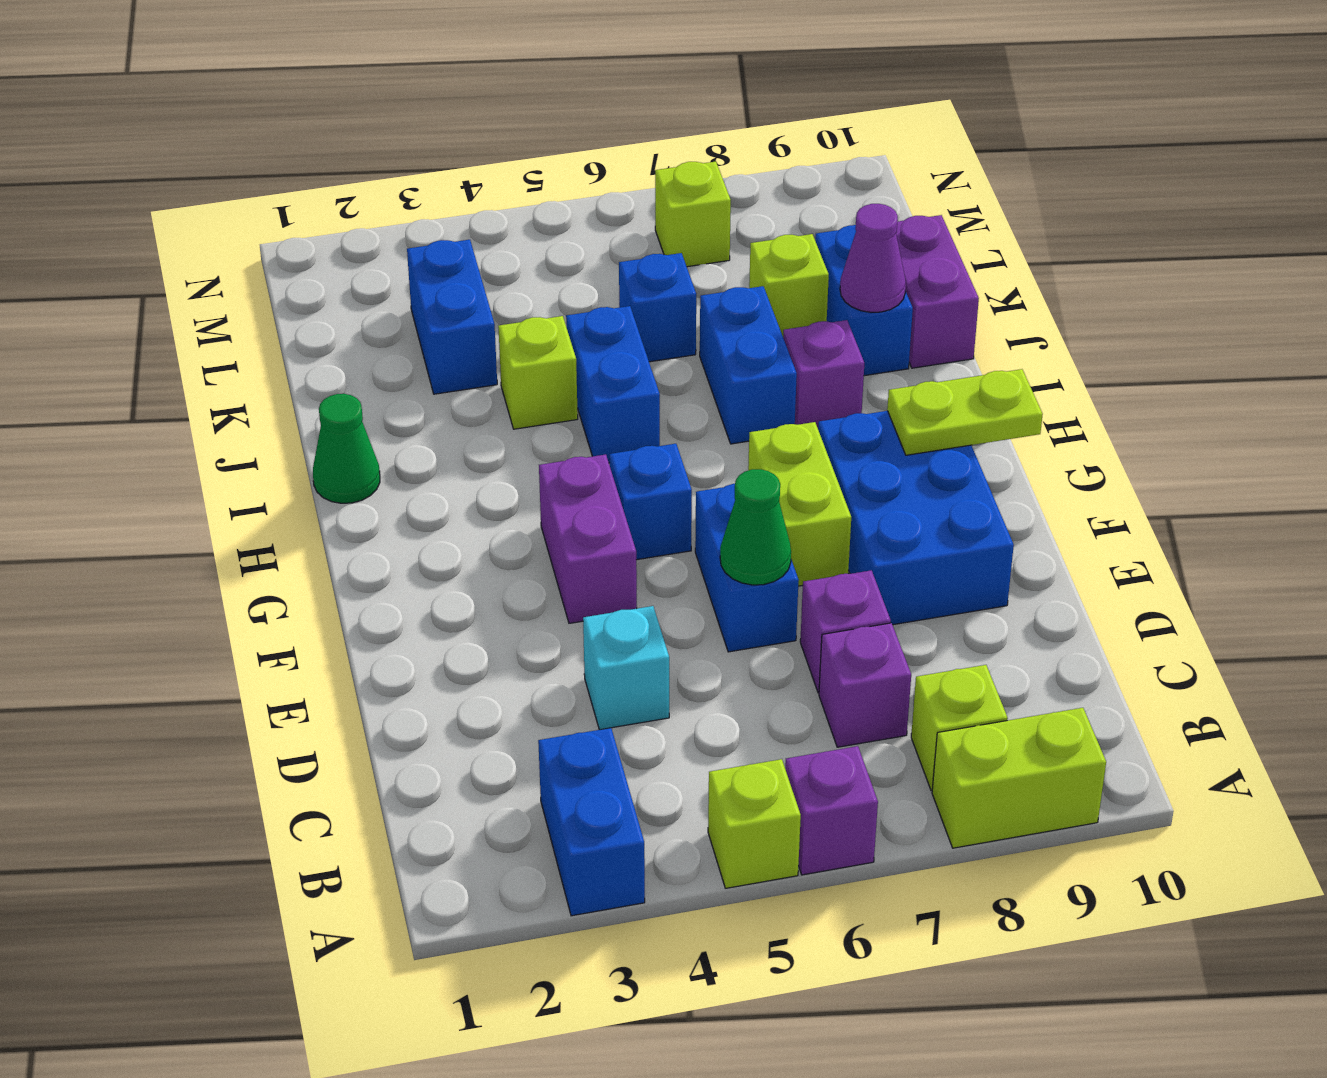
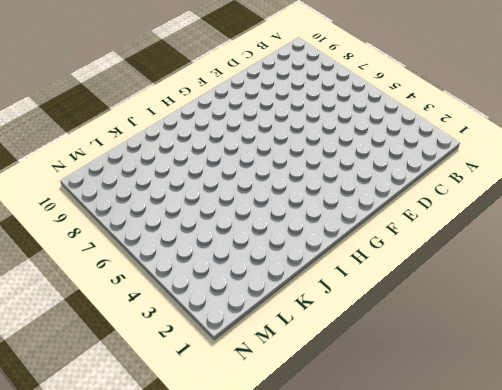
none -> blue 1x2 brick [538,728,645,916]
none -> lime 1x1 brick [708,759,801,888]
none -> purple 1x1 brick [785,746,878,875]

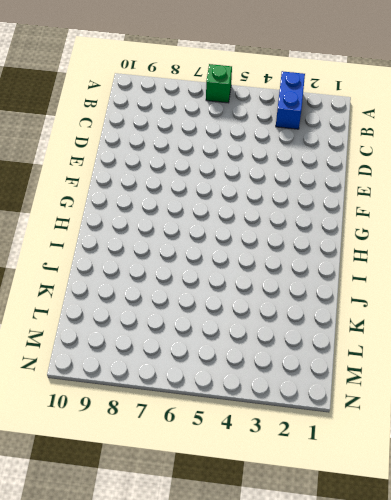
green 1x1 brick [206,64,232,103] -> purple 1x1 brick [785,746,878,875]
none -> lime 1x1 brick [708,759,801,888]
none -> lime 1x2 brick [932,708,1106,848]
none -> lime 1x1 brick [911,665,1008,791]

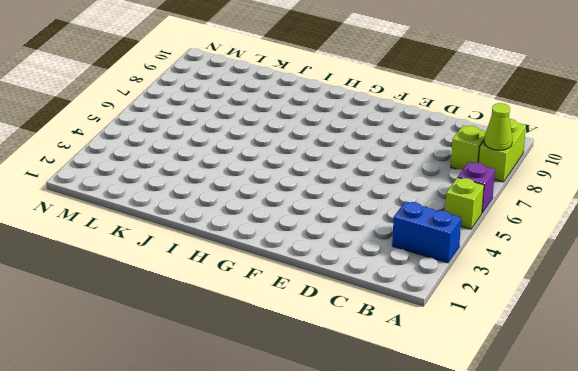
lime 1x1 cone [484,103,512,150] -> none
none -> purple 1x1 brick [819,623,911,747]
none -> cyan 1x1 brick [583,606,669,730]
none -> purple 1x1 brick [800,570,891,693]

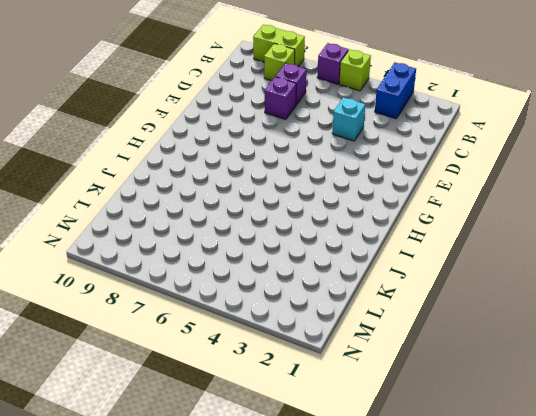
none -> blue 1x2 brick [695,484,799,652]
none -> blue 2x3 brick [818,411,1014,625]
none -> purple 1x2 brick [539,454,637,623]

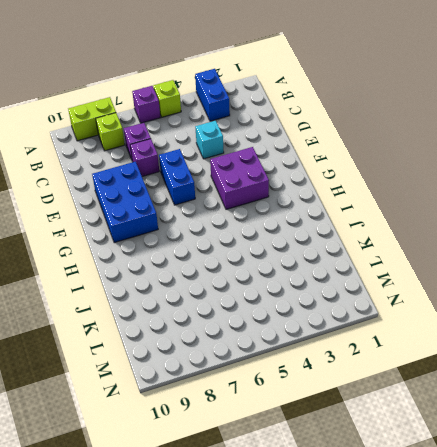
purple 2x2 brick [210,147,269,209] -> purple 1x2 brick [539,454,637,623]
none -> lime 1x2 brick [748,422,851,586]
none -> blue 1x1 brick [609,444,692,560]
none -> green 1x1 cone [313,394,380,503]

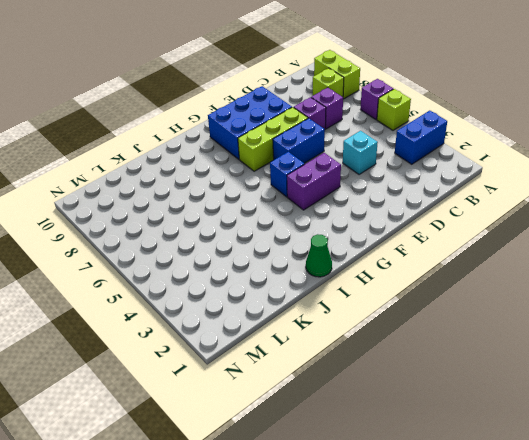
lime 1x3 brick [238,107,308,171] -> lime 1x2 brick [748,422,851,586]
none -> blue 1x2 brick [566,306,660,463]
none -> blue 1x2 brick [700,286,797,444]
none -> purple 1x1 brick [783,320,864,428]

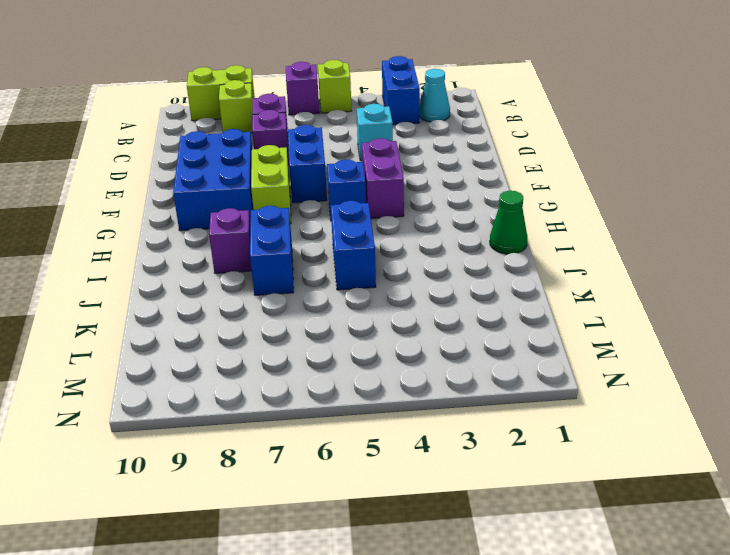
cyan 1x1 cone [419,69,450,122] -> none
none -> lime 1x1 brick [498,316,578,429]
none -> blue 1x2 brick [815,225,913,376]
none -> purple 1x2 brick [896,215,979,368]

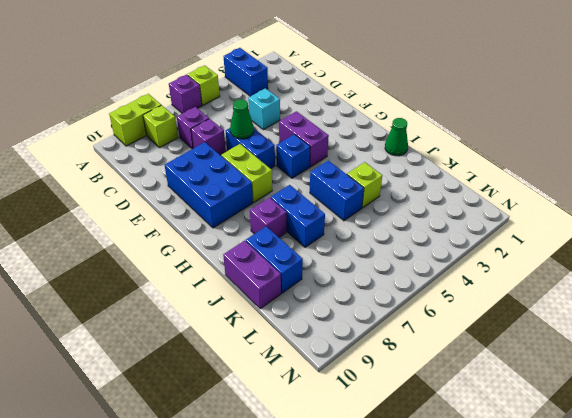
none -> blue 1x2 brick [407,240,497,394]
none -> blue 1x1 brick [619,253,696,362]
none -> lime 1x1 brick [749,234,829,336]

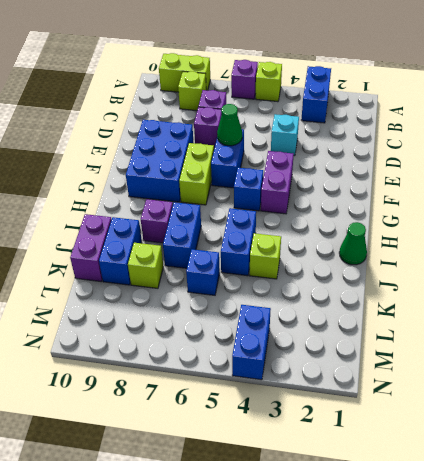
blue 1x2 brick [232,305,271,380] -> blue 1x2 brick moved to [407,240,497,394]
none -> lime 1x1 brick [655,162,731,267]
none -> lime 1x2 plate [887,369,1043,455]
none -> purple 1x1 cone [840,204,906,312]

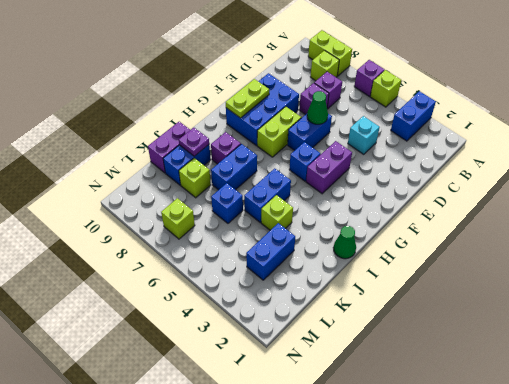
lime 1x2 plate [226,79,269,118] -> lime 1x2 plate turned to [887,369,1043,455]
purple 1x1 plate [179,128,209,156] -> purple 1x1 cone [840,204,906,312]

